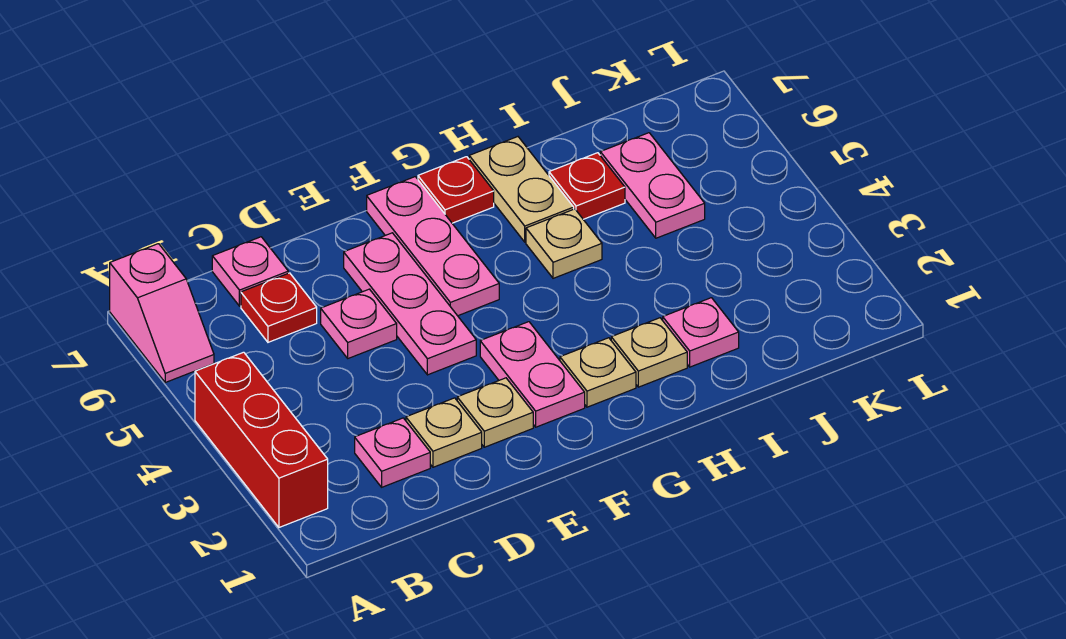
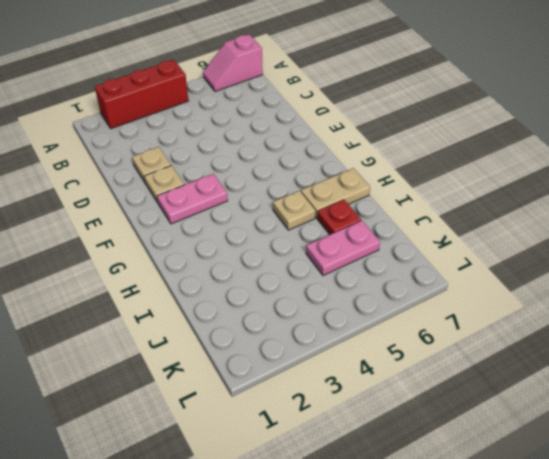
none -> pink 1x1 plate [355,418,430,487]
none -> red 1x1 plate [241,273,317,342]
none -> pink 1x1 plate [212,237,288,306]

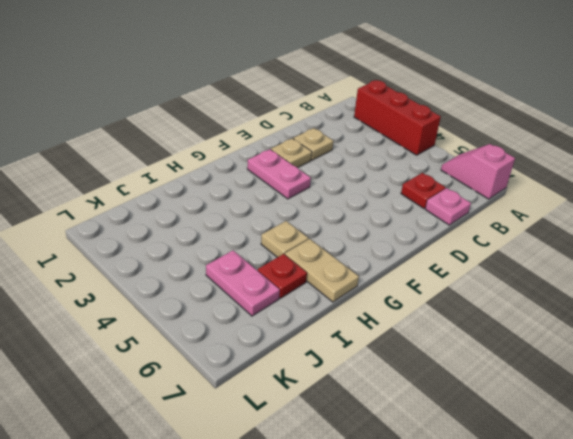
none -> pink 1x1 plate [355,418,430,487]
none -> pink 1x1 plate [321,289,397,358]
none -> pink 1x3 plate [344,233,476,375]

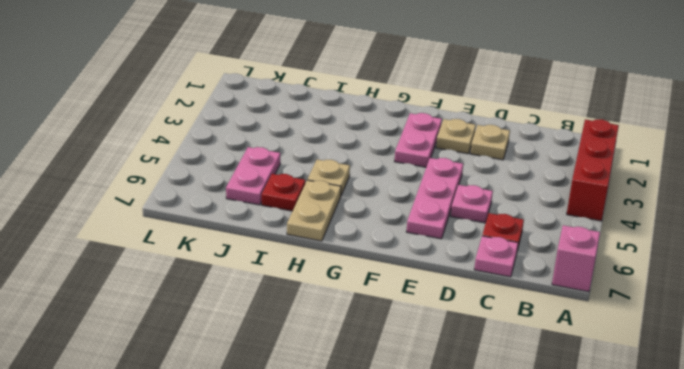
none -> pink 1x1 plate [355,418,430,487]
none -> pink 1x3 plate [367,177,499,316]
none -> tan 1x1 plate [560,338,636,407]

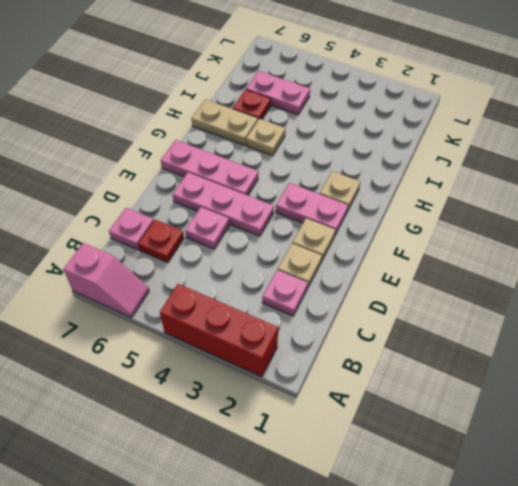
none -> red 1x1 plate [418,157,494,223]
none -> tan 1x1 plate [611,318,687,387]
none -> pink 1x1 plate [663,298,739,367]

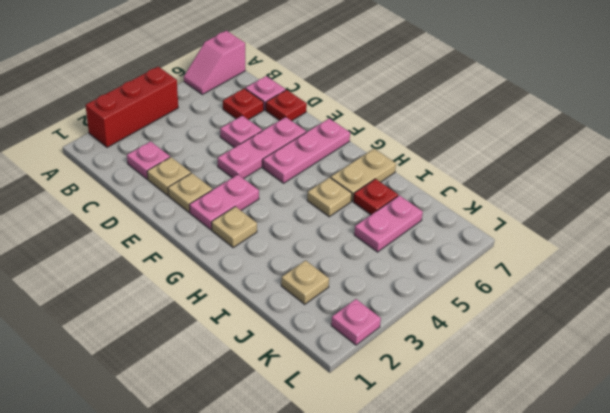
red 1x1 plate [266,90,307,121] -> red 1x1 plate moved to [418,157,494,223]
tan 1x1 plate [281,260,329,304] -> tan 1x1 plate moved to [611,318,687,387]
pink 1x1 plate [331,299,381,345] -> pink 1x1 plate moved to [663,298,739,367]

